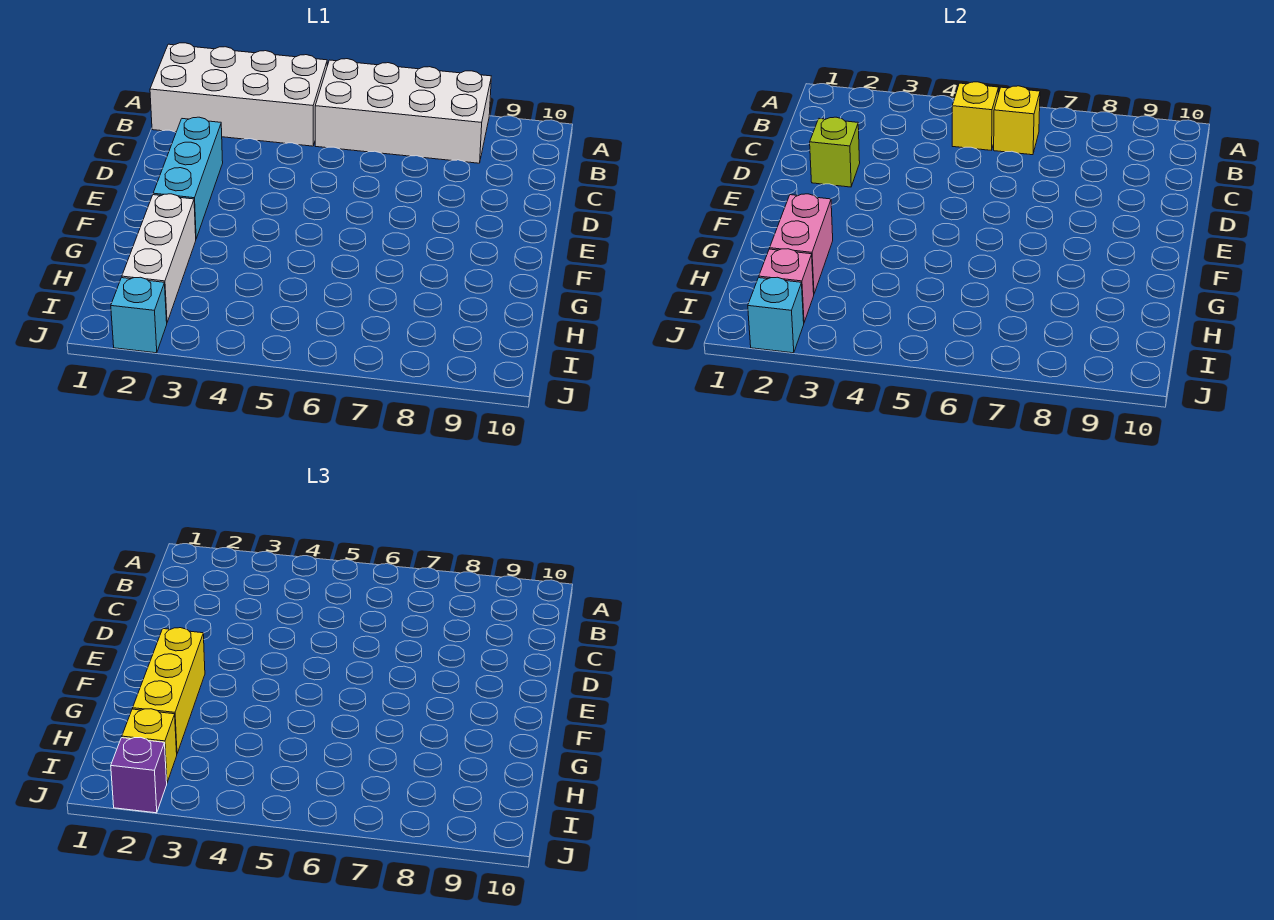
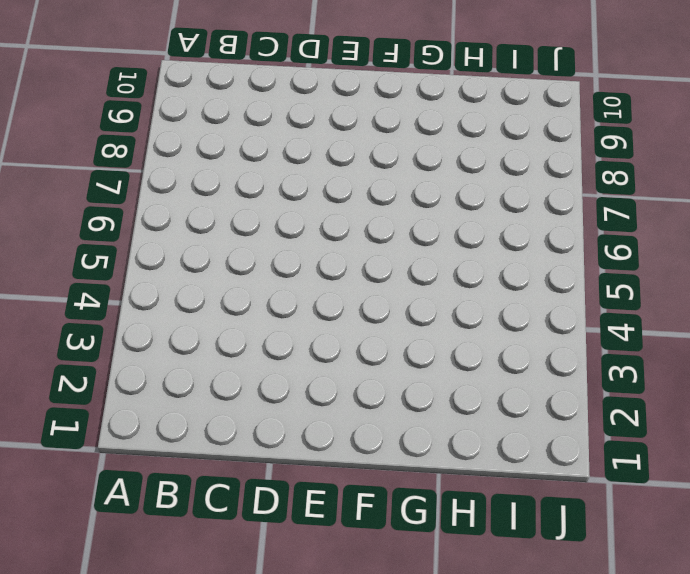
none -> white 2x4 brick [150,43,327,146]
none -> white 2x4 brick [315,59,491,163]
none -> cyan 1x3 brick [153,117,223,238]

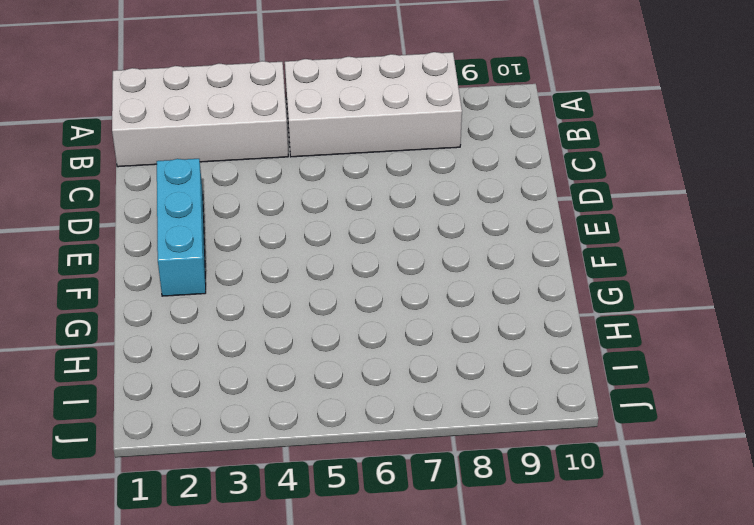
none -> white 1x3 brick [122,194,196,322]
none -> cyan 1x1 brick [111,277,167,353]
none -> yellow 1x1 brick [952,82,999,150]

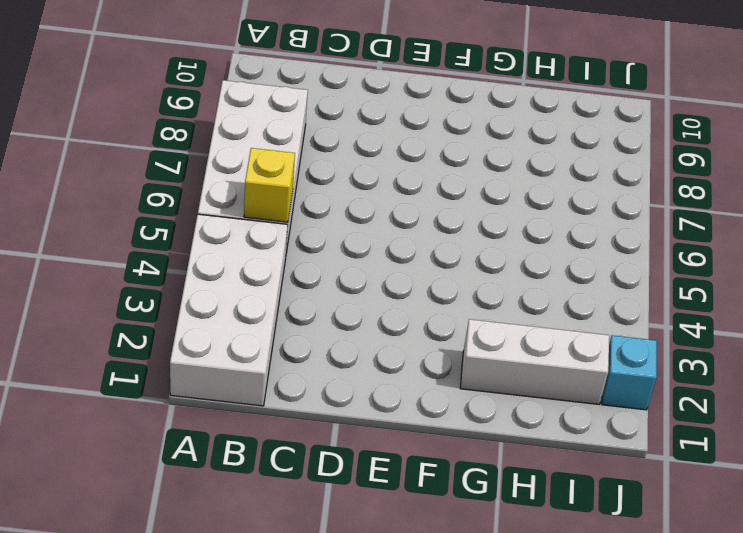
none -> cyan 1x3 brick [153,117,223,238]
none -> yellow 1x1 brick [994,86,1040,155]
none -> lime 1x1 brick [810,117,860,187]

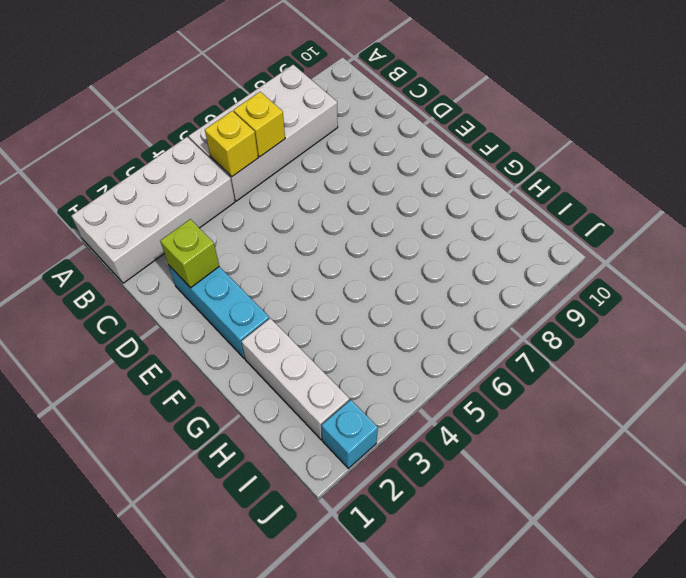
none -> pink 1x2 brick [770,194,833,293]
none -> pink 1x1 brick [759,249,814,322]
none -> cyan 1x1 brick [748,277,804,353]

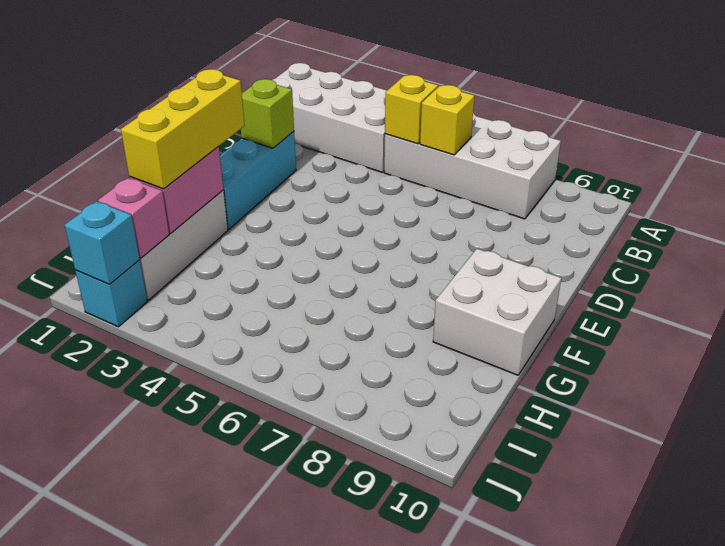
white 2x2 brick [433,249,561,375] -> none
none -> yellow 1x1 brick [122,709,177,782]
none -> purple 1x1 brick [111,737,167,813]

